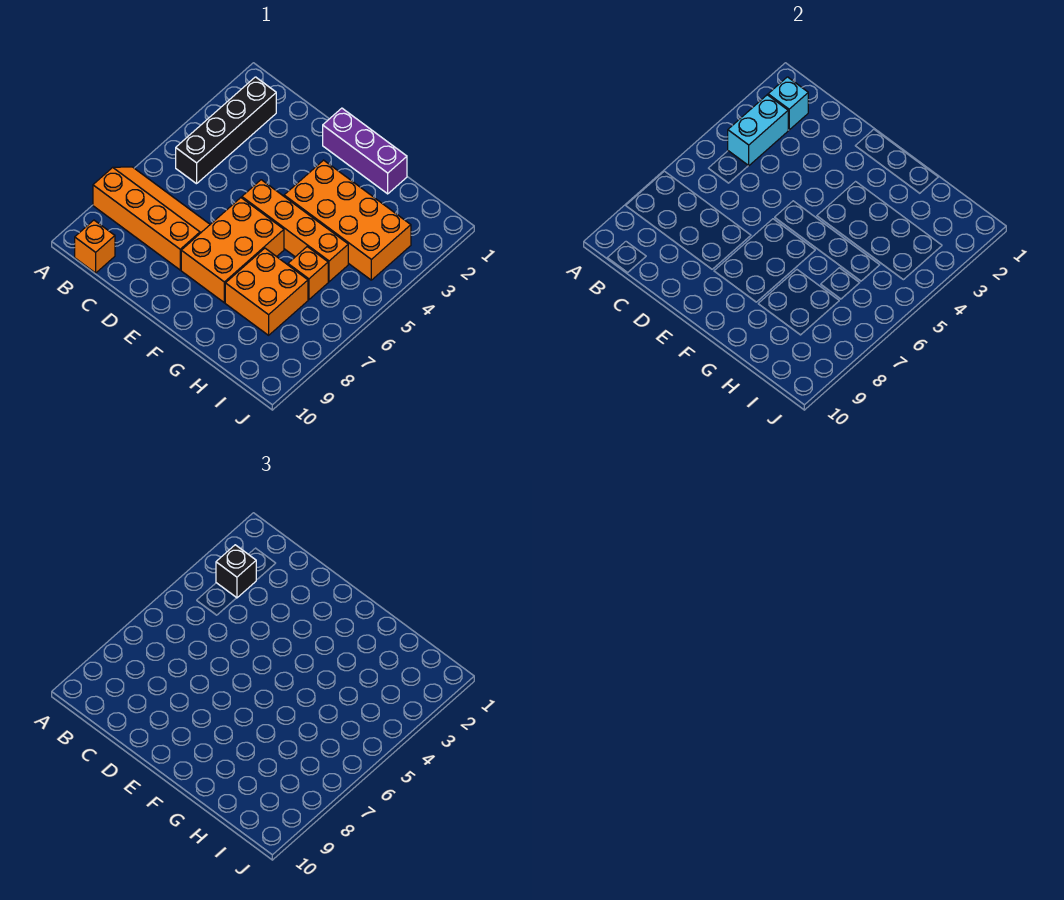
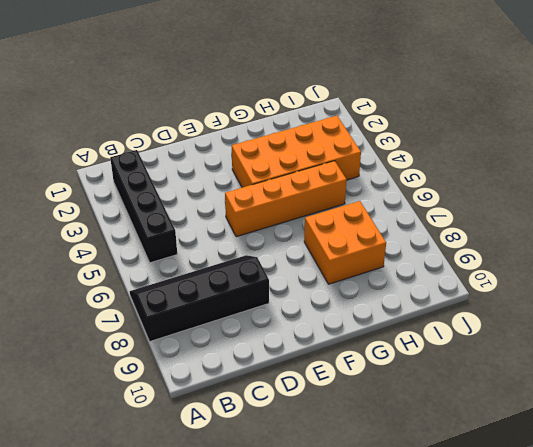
black 2x4 slope [130,255,269,341] -> orange 2x4 slope [93,167,210,270]
none -> orange 1x1 brick [75,220,115,273]
none -> purple 1x3 brick [323,108,407,194]
none -> orange 2x3 brick [181,198,284,303]

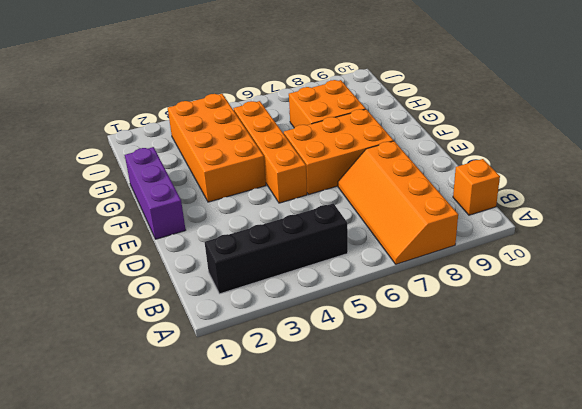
none -> orange 1x1 brick [288,247,328,300]
none -> cyan 1x1 brick [768,77,808,130]
none -> cyan 1x2 brick [728,95,788,166]

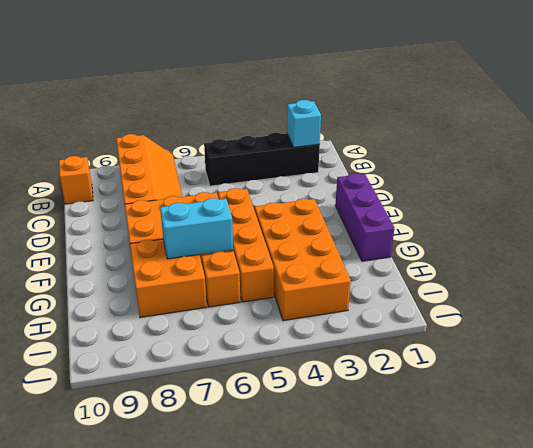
cyan 1x2 brick [160,198,233,259] -> cyan 1x2 brick moved to [728,95,788,166]
none -> black 1x1 brick [216,545,256,598]

